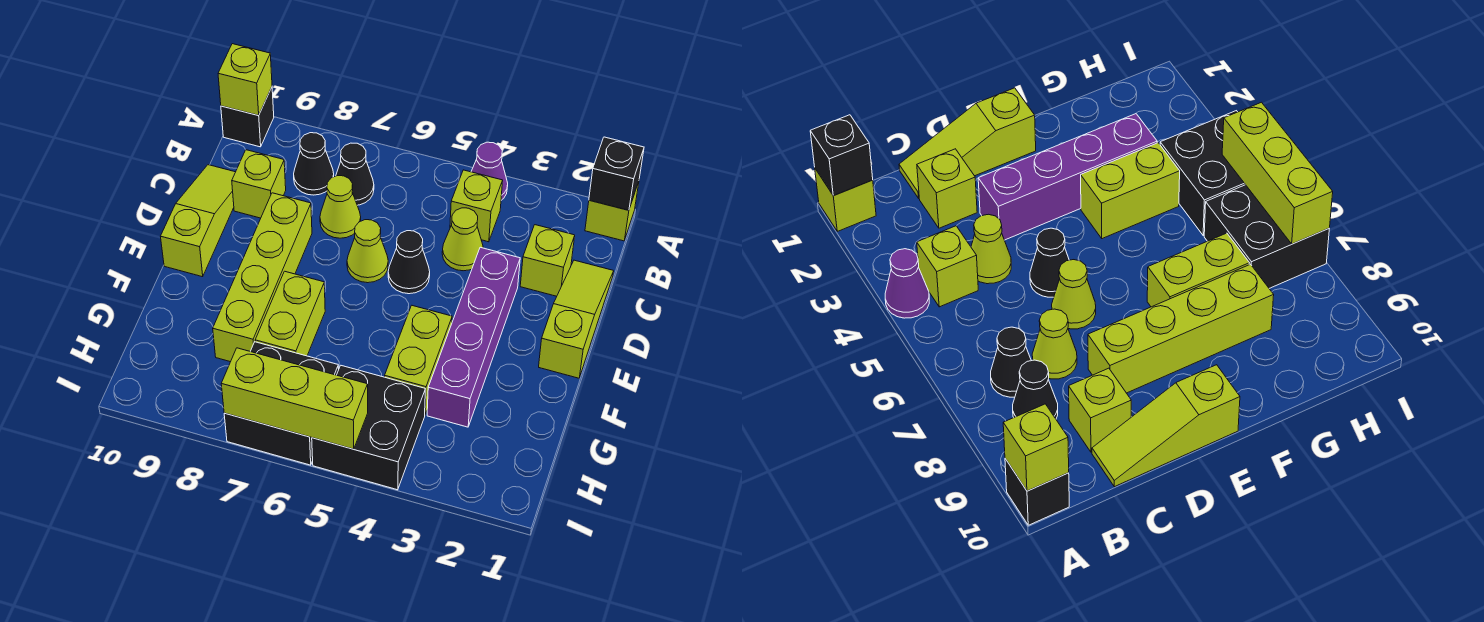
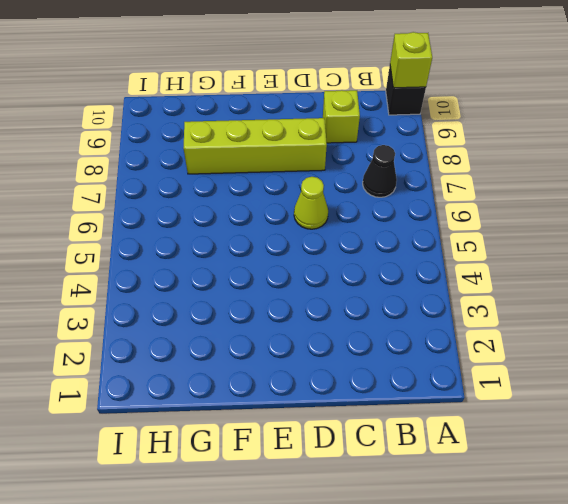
none -> lime 1x1 brick [585,182,639,241]
none -> purple 1x1 cone [471,142,508,200]
none -> lime 1x1 brick [450,170,503,242]

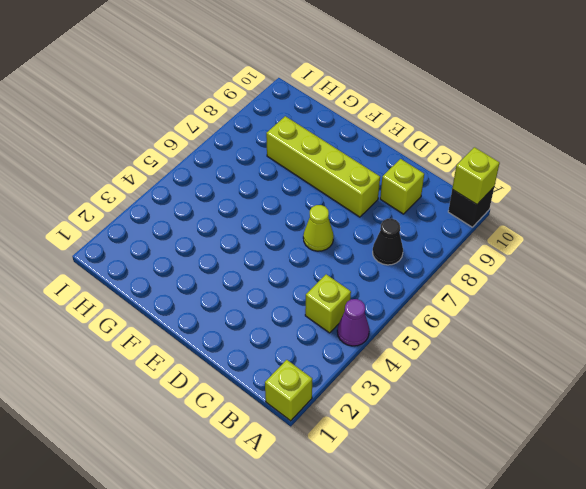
none -> black 1x1 cone [294,133,334,195]
none -> lime 1x3 slope [539,260,614,378]
none -> lime 1x1 brick [520,225,575,296]

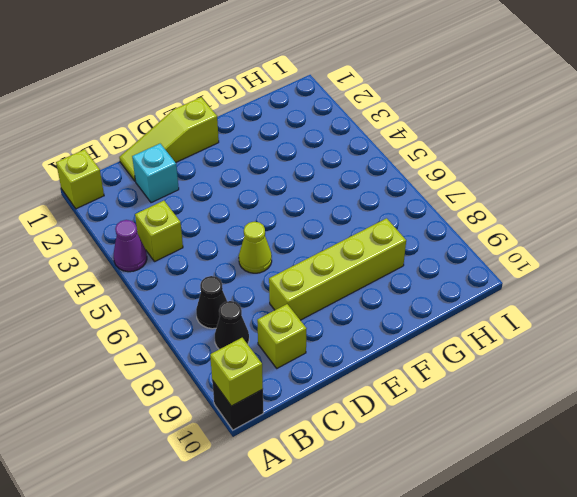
cyan 1x1 brick [132,144,179,203] -> lime 1x1 brick [520,225,575,296]
none -> lime 1x1 cone [442,208,483,271]
none -> lime 1x1 cone [320,176,361,238]
none -> lime 1x3 slope [161,165,235,277]

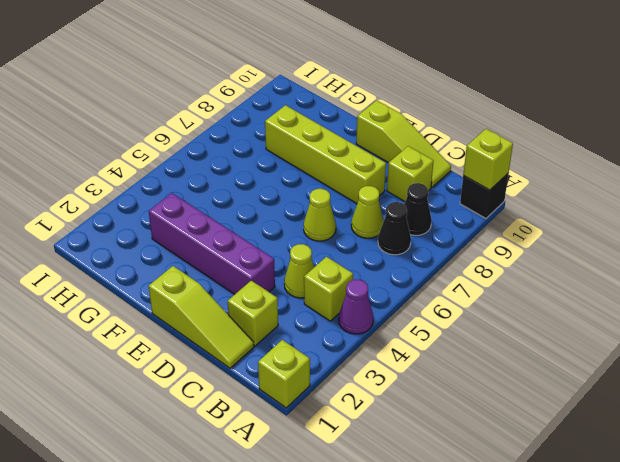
none -> black 1x1 cone [388,231,430,294]
none -> lime 1x2 brick [385,306,452,414]
none -> lime 1x2 brick [255,271,325,356]

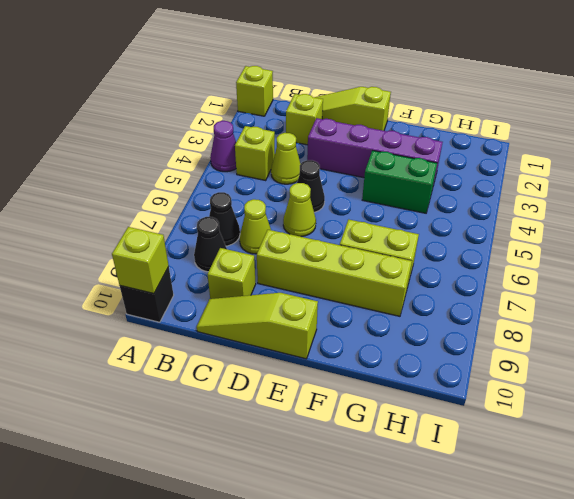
green 1x2 brick [362,150,437,213] -> lime 1x2 brick [385,306,452,414]
none -> black 2x2 brick [312,366,425,490]
none -> black 2x2 brick [224,342,339,465]
none -> black 1x1 brick [589,137,644,210]

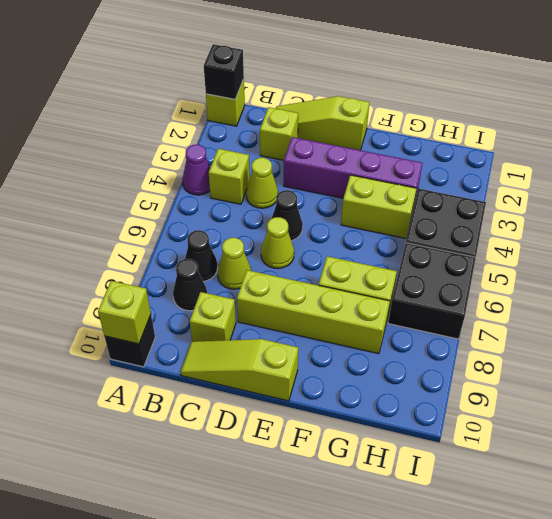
none -> lime 1x3 brick [221,348,368,449]

